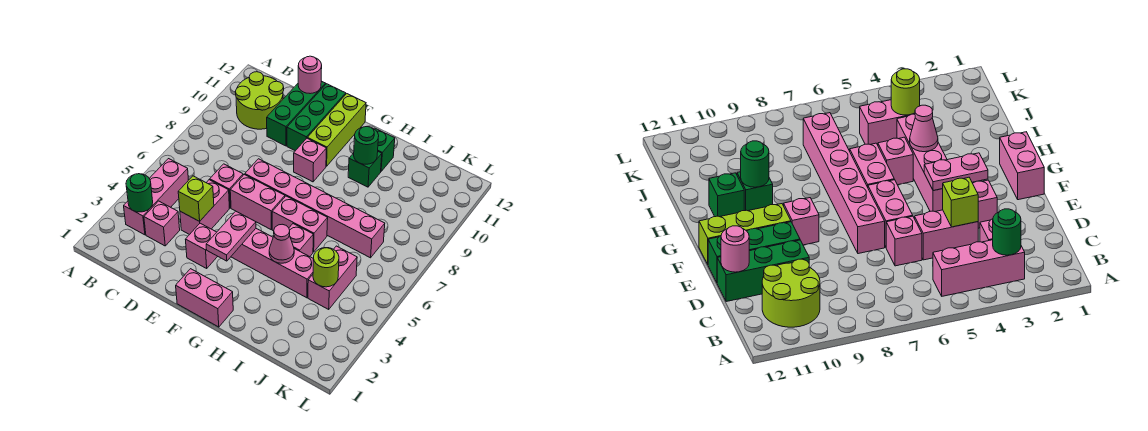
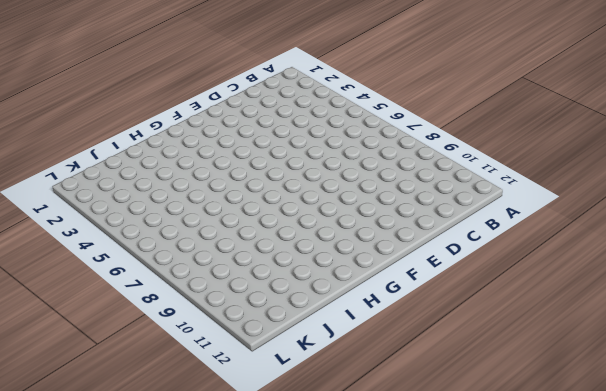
none -> pink 1x3 brick [124,159,188,235]
none -> lime 2x2 round brick [235,72,284,129]
none -> pink 1x1 brick [144,201,180,246]

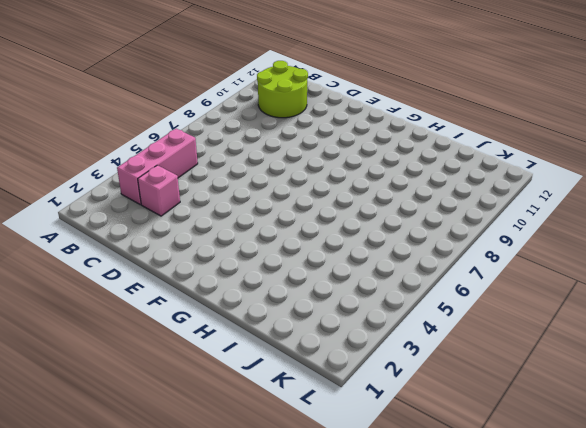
none -> pink 1x2 brick [180,180,229,235]
none -> pink 1x1 brick [210,164,243,208]
none -> green 1x3 brick [267,81,326,146]

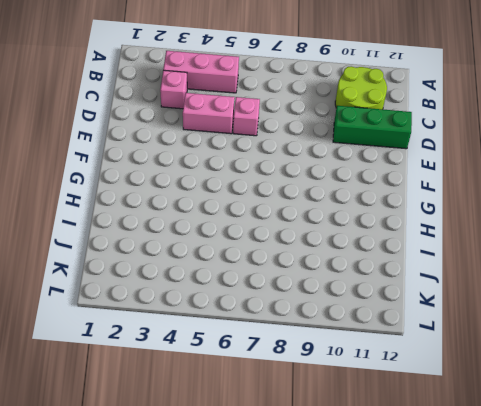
none -> pink 1x1 brick [185,223,218,268]
none -> pink 1x2 brick [230,175,285,230]
none -> pink 1x6 brick [245,159,385,258]

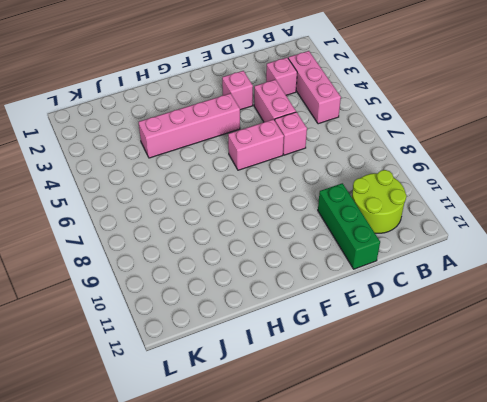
none -> pink 1x6 brick [245,159,385,258]
none -> green 1x3 brick [287,84,346,151]
none -> pink 1x2 brick [176,269,233,327]

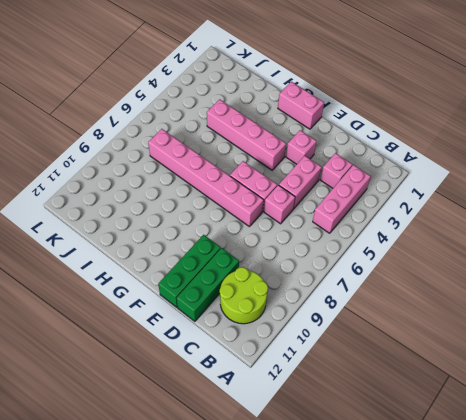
none -> pink 1x1 brick [294,138,326,182]
none -> lime 1x3 brick [308,94,366,166]
none -> pink 1x2 brick [272,196,328,252]

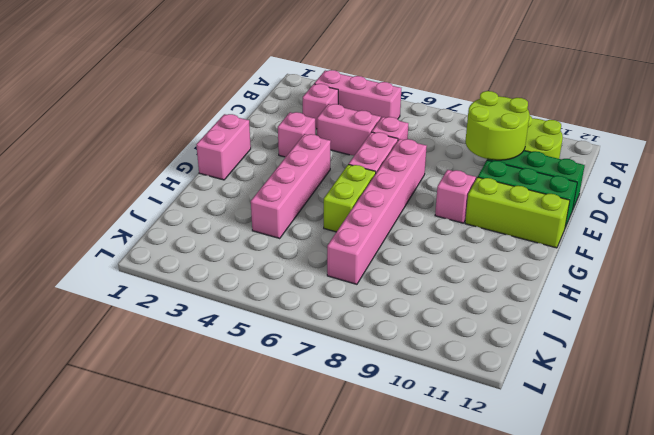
lime 2x2 round brick [465,91,530,160] -> none
lime 1x2 brick [324,164,376,232] -> pink 1x2 brick [272,196,328,252]
none -> pink 1x1 brick [289,224,313,257]
none -> green 1x1 brick [348,152,382,187]
none -> green 1x1 brick [375,128,395,171]

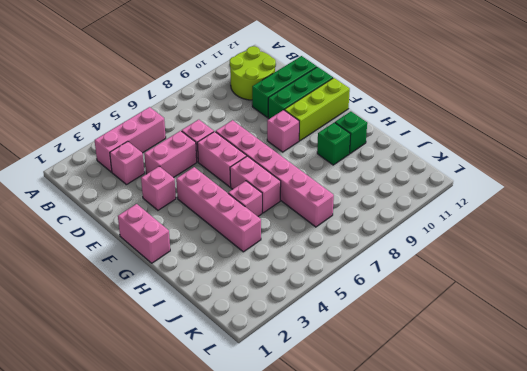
none -> pink 1x2 brick [308,246,357,309]
none -> green 1x1 round brick [126,174,153,212]
none -> lime 1x1 brick [178,176,214,221]

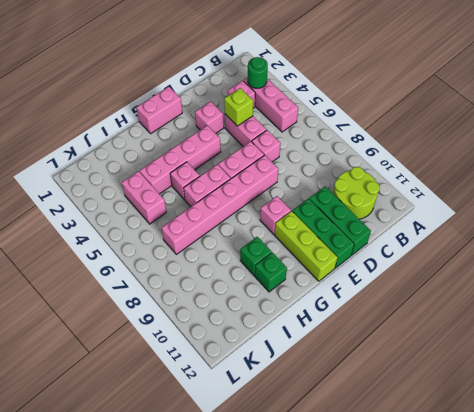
none -> pink 1x1 round brick [298,56,322,94]
none -> pink 1x2 plate [206,211,256,261]
none -> pink 1x1 cone [269,224,294,263]

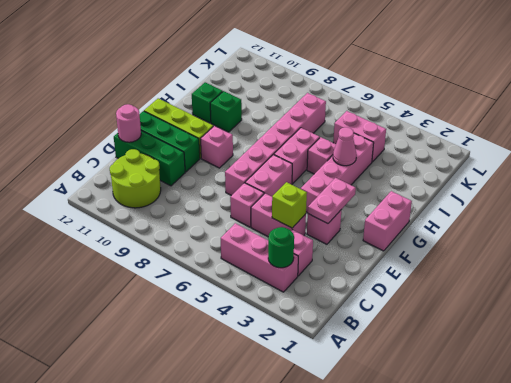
pink 1x2 plate [308,178,356,224] -> pink 1x2 plate turned to [206,211,256,261]
none -> green 1x1 round brick [354,126,379,164]
none -> lime 1x1 round brick [313,248,339,287]

